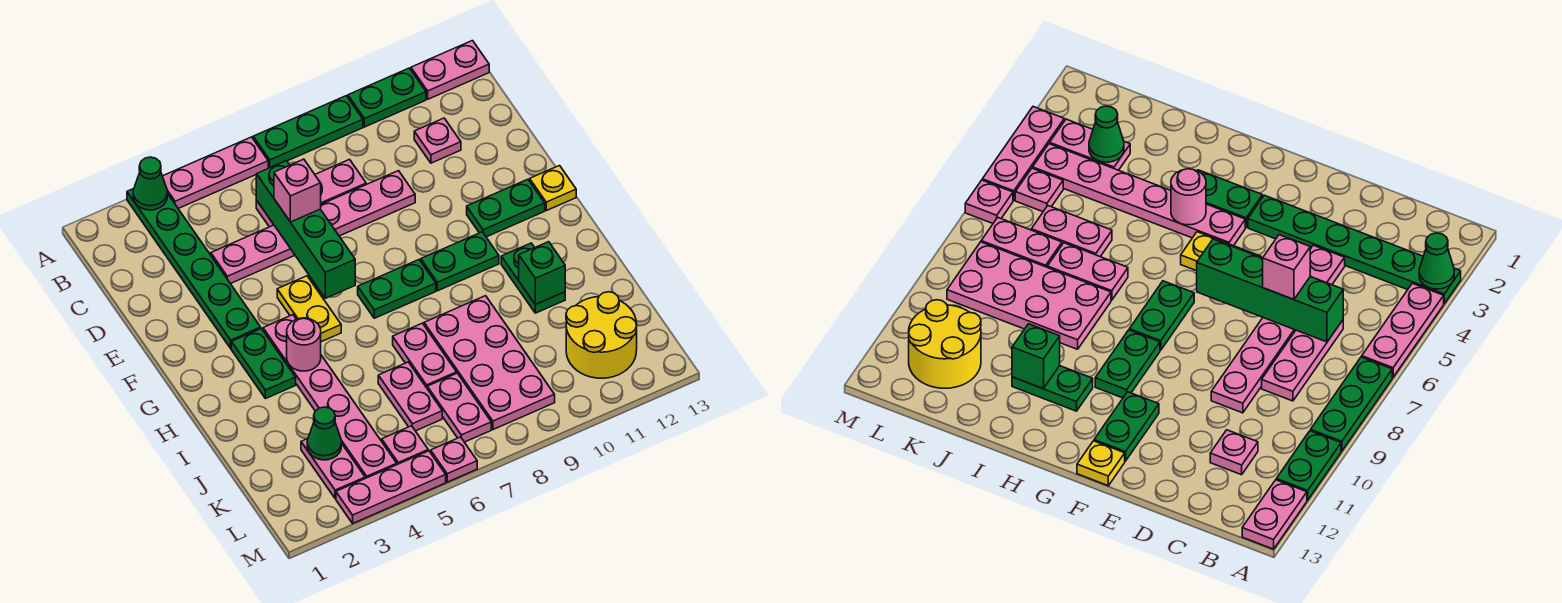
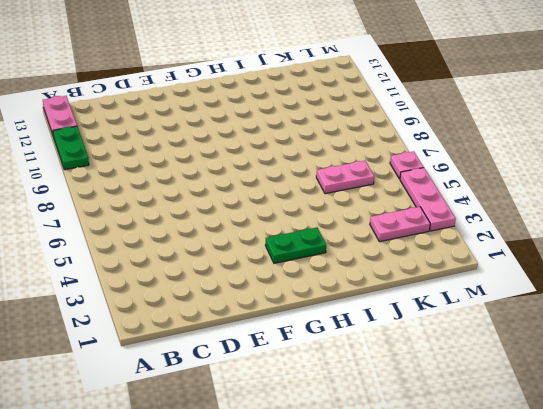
none -> green 1x6 plate [127,189,261,348]
none -> pink 1x3 plate [163,137,268,208]
none -> green 1x3 plate [253,96,363,168]
none -> pink 1x3 plate [256,160,366,227]

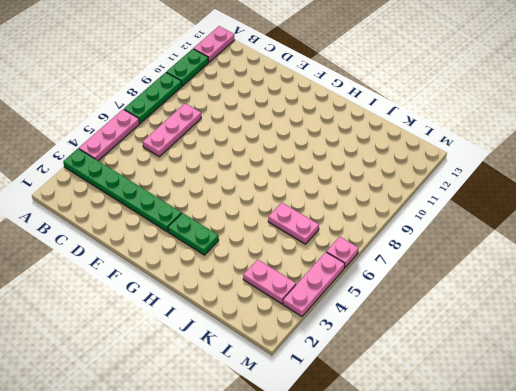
none -> pink 1x1 plate [414,118,461,163]
none -> pink 1x6 plate [211,171,415,284]
none -> yellow 1x2 plate [277,276,341,342]
none -> green 1x2 plate [467,179,545,237]

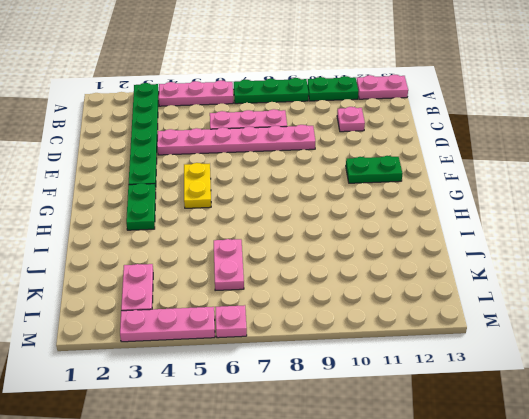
none -> yellow 1x1 plate [530,166,576,211]
none -> pink 1x6 plate [263,315,397,478]
none -> green 1x2 plate [358,260,436,318]
none -> green 1x2 plate [421,232,499,291]

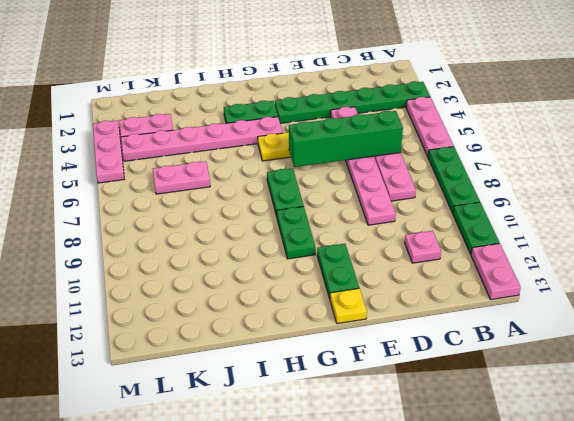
none -> green 1x2 plate [501,243,565,313]
none -> pink 1x2 plate [393,323,457,388]
none -> pink 2x4 plate [424,296,555,430]
none -> pink 1x2 plate [427,373,491,442]

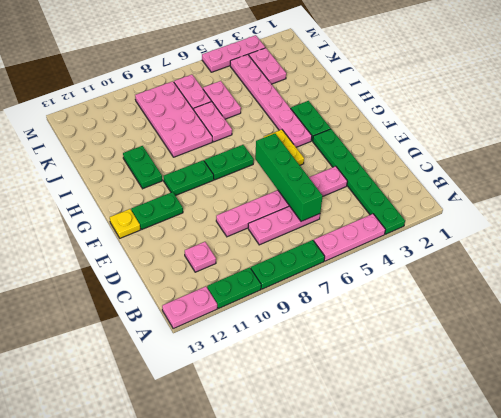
none -> yellow 2x2 round brick [566,292,637,378]
none -> pink 1x1 plate [382,426,428,465]
none -> pink 1x1 plate [431,437,477,482]
none -> green 1x1 cone [133,157,167,210]

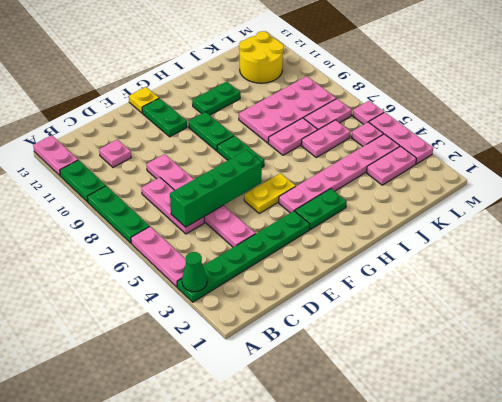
none -> pink 1x1 round brick [287,318,321,371]
none -> green 1x1 brick [519,242,565,305]
none -> green 1x1 cone [307,407,341,460]
none -> pink 1x1 brick [274,159,321,222]

